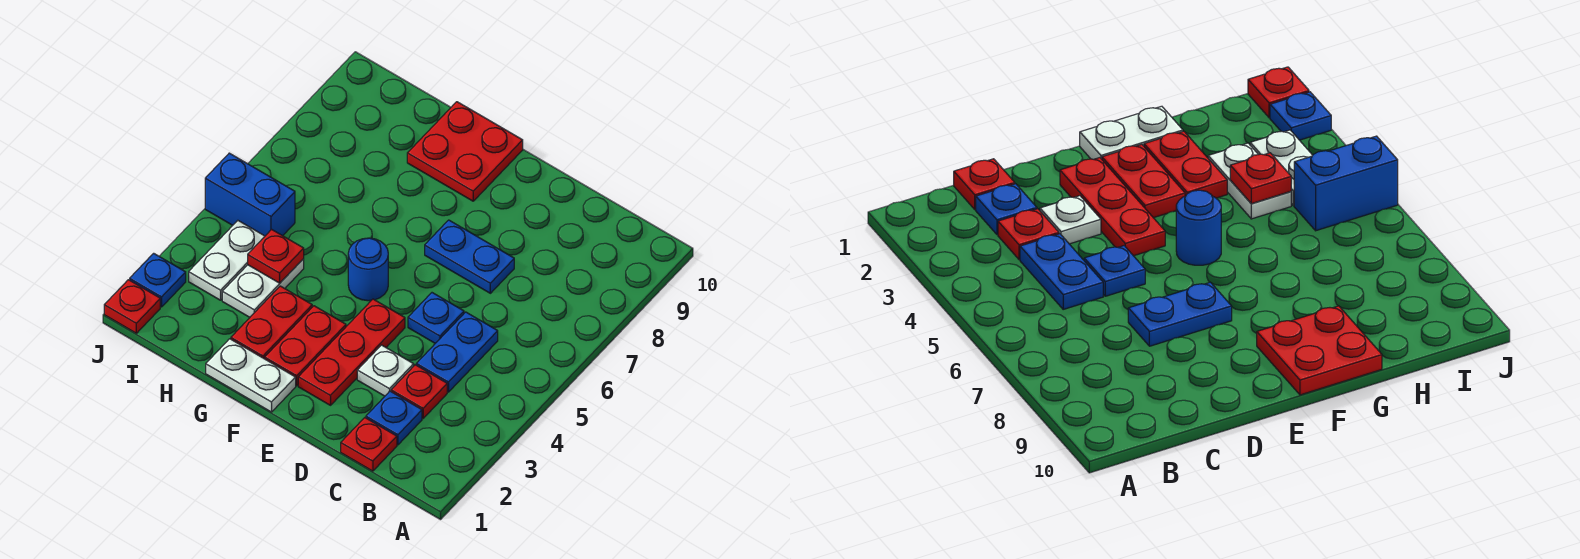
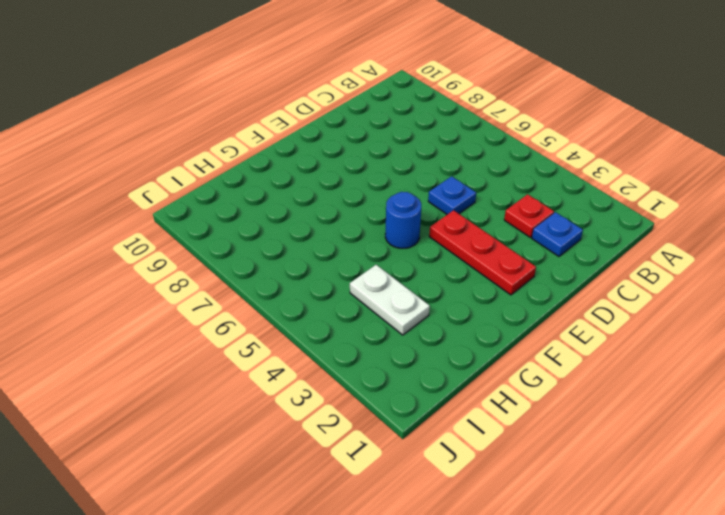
none -> red 1x1 plate [341,418,397,471]
none -> blue 1x2 plate [416,312,498,392]
none -> white 1x1 plate [357,345,414,396]

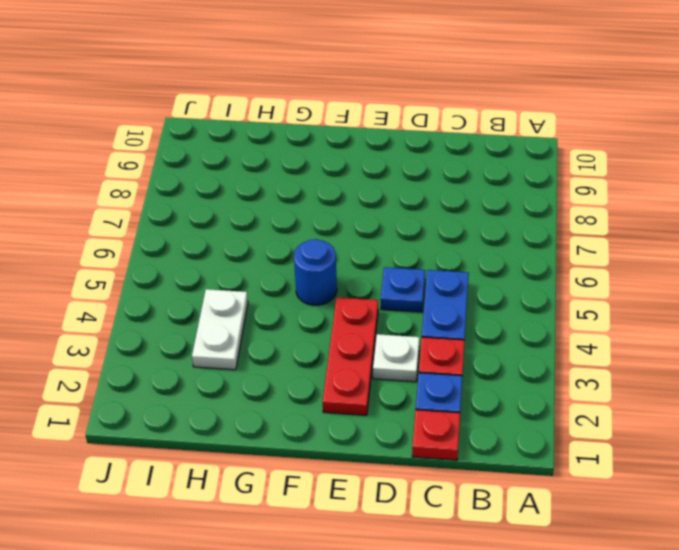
none -> blue 1x2 plate [425,220,514,293]
none -> white 1x2 plate [206,339,296,412]
none -> red 1x2 plate [265,306,346,386]

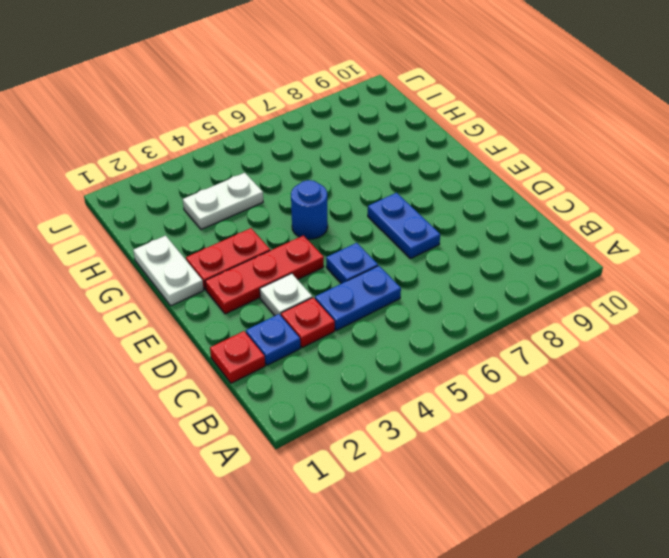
none -> red 2x2 plate [407,102,523,201]
none -> red 1x2 plate [231,286,312,359]
none -> white 1x2 plate [189,221,265,300]

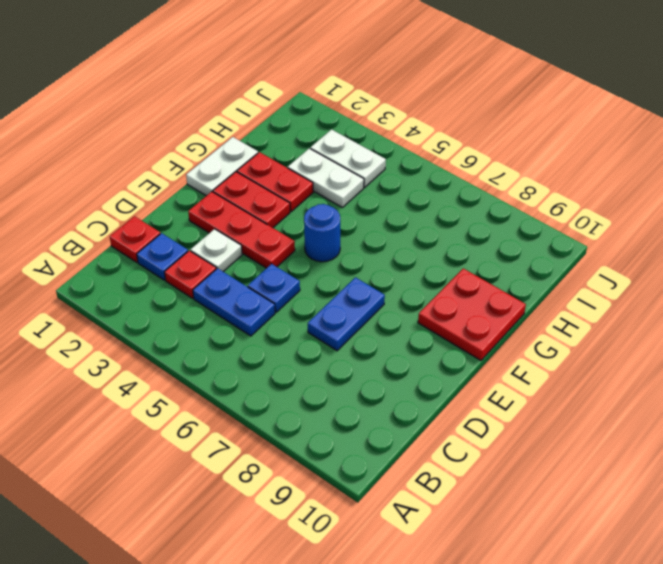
none -> blue 1x2 brick [205,153,295,236]
none -> red 1x1 plate [104,280,160,333]
none -> blue 1x1 plate [130,253,186,307]

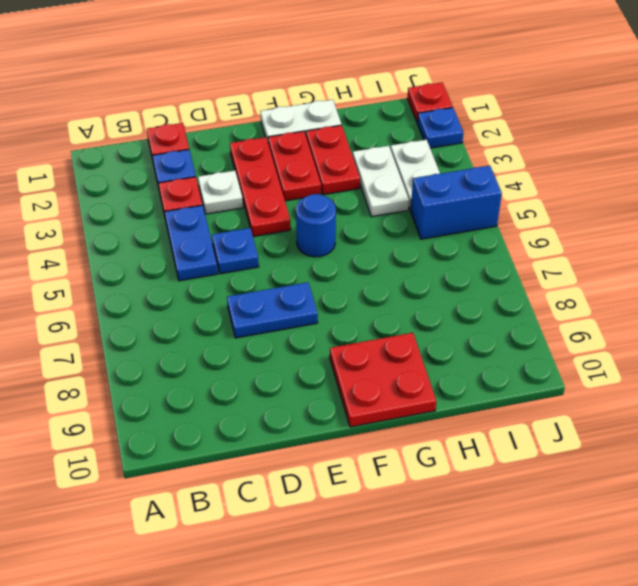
none -> red 1x1 plate [248,229,304,283]

